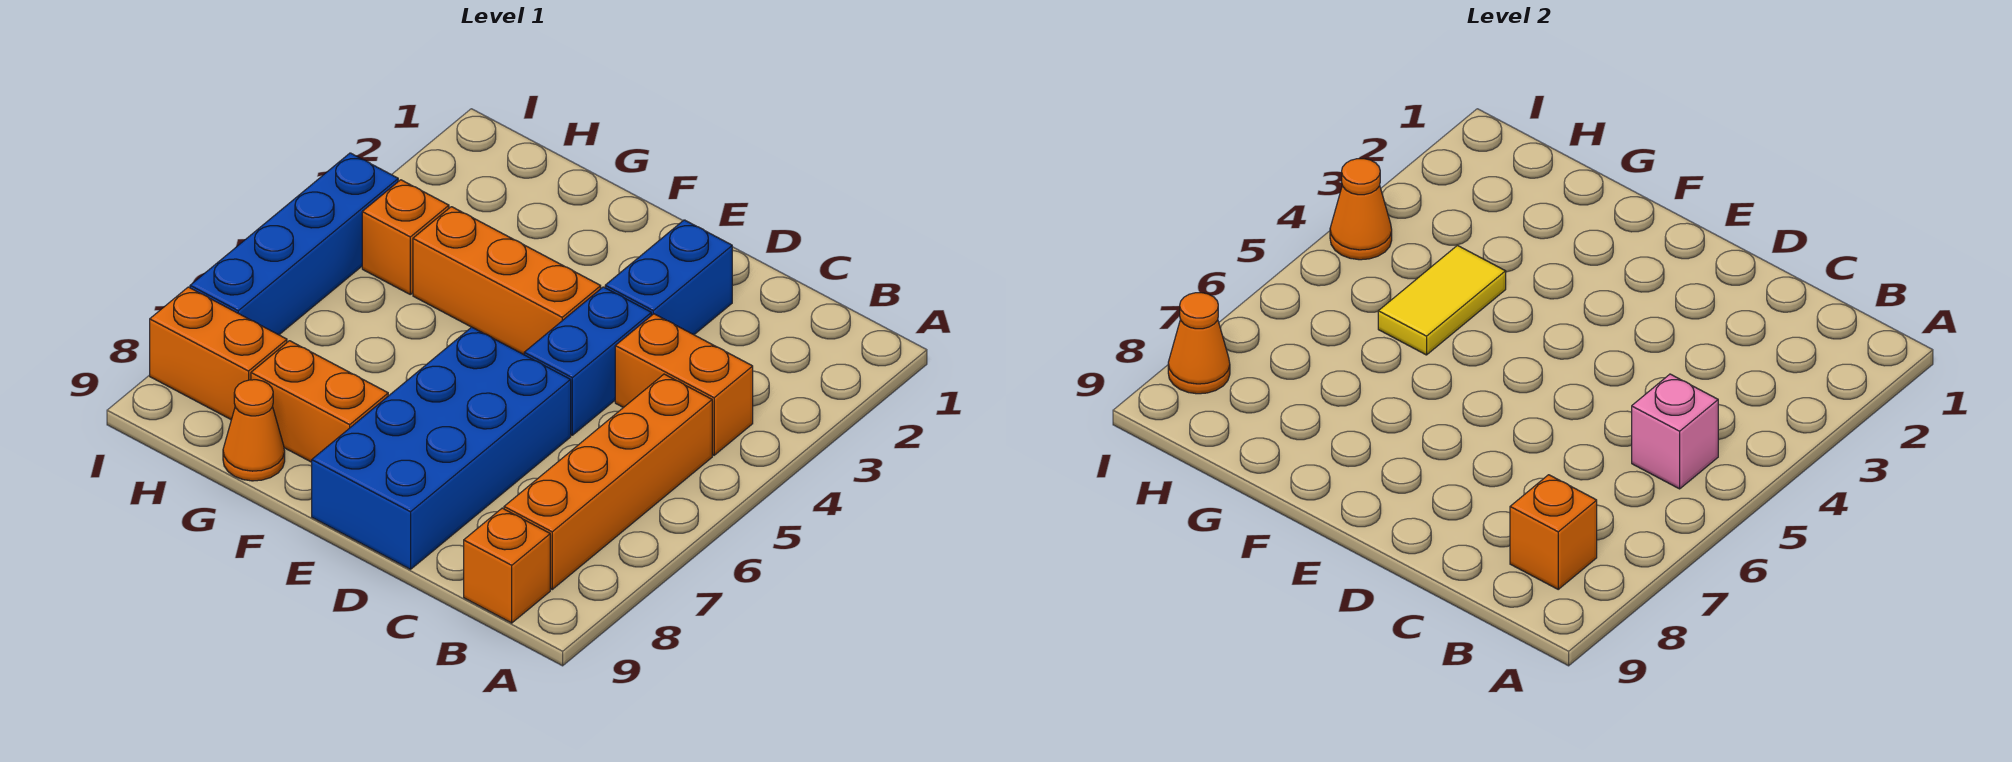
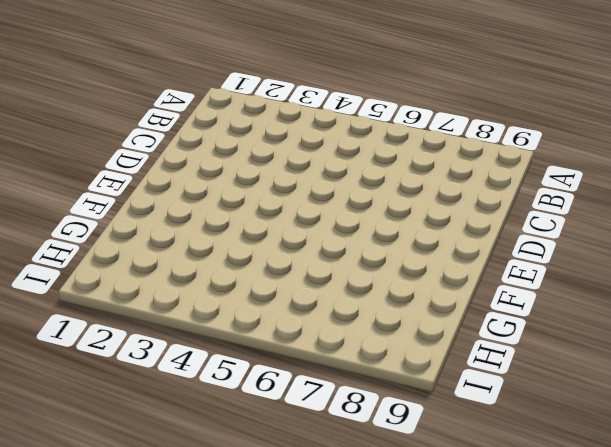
none -> orange 1x2 brick [615,314,753,455]
none -> orange 1x4 brick [504,374,712,589]
none -> orange 1x1 brick [464,508,550,623]

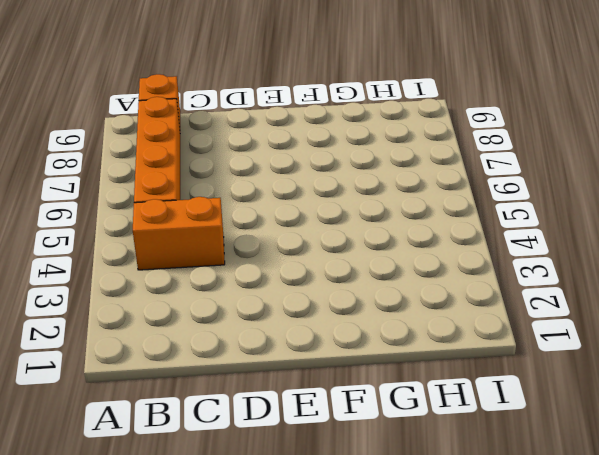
none -> blue 1x2 brick [605,220,732,335]
none -> blue 1x2 brick [524,287,651,435]
none -> blue 2x4 brick [312,327,571,569]

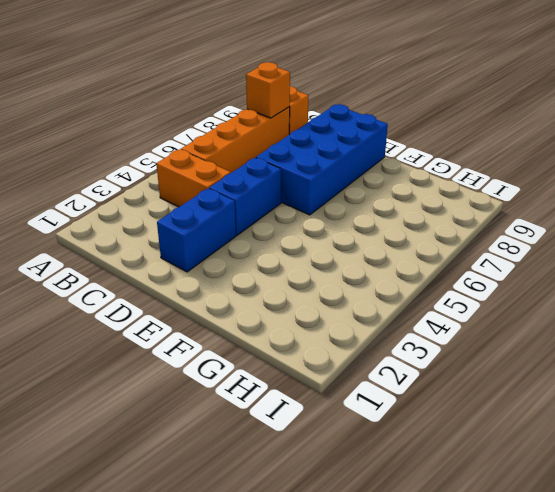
none -> orange 1x3 brick [413,207,601,355]
none -> orange 1x2 brick [251,341,388,462]
none -> orange 1x1 cone [223,380,285,481]

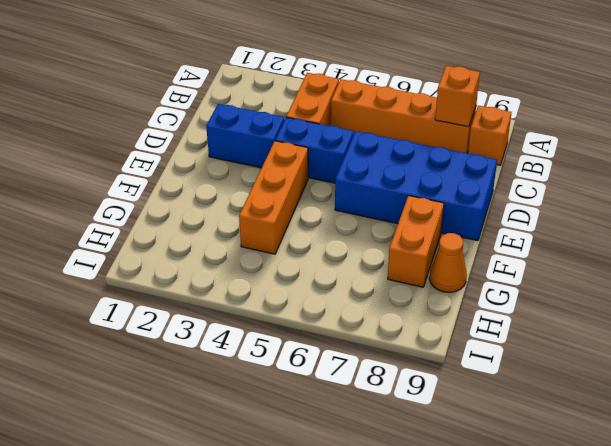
none -> orange 1x1 brick [362,180,449,294]
none -> orange 1x2 brick [150,287,287,420]
none -> blue 1x4 brick [190,153,398,335]

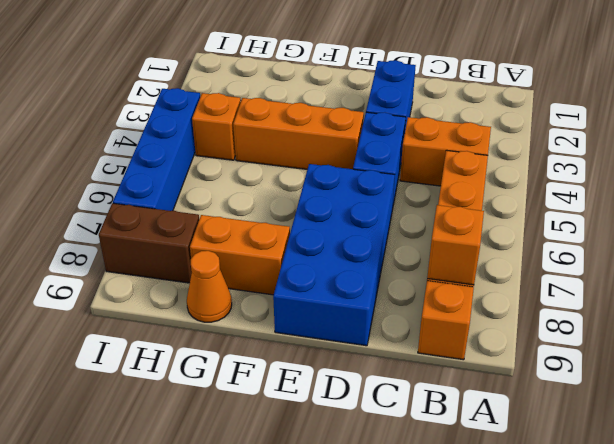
brown 1x2 brick [99,203,199,283] -> orange 1x2 brick [150,287,287,420]
none -> pink 1x1 brick [1632,374,1718,489]
none -> yellow 1x2 tile [1378,245,1506,355]
none -> orange 1x1 cone [1330,159,1392,260]

